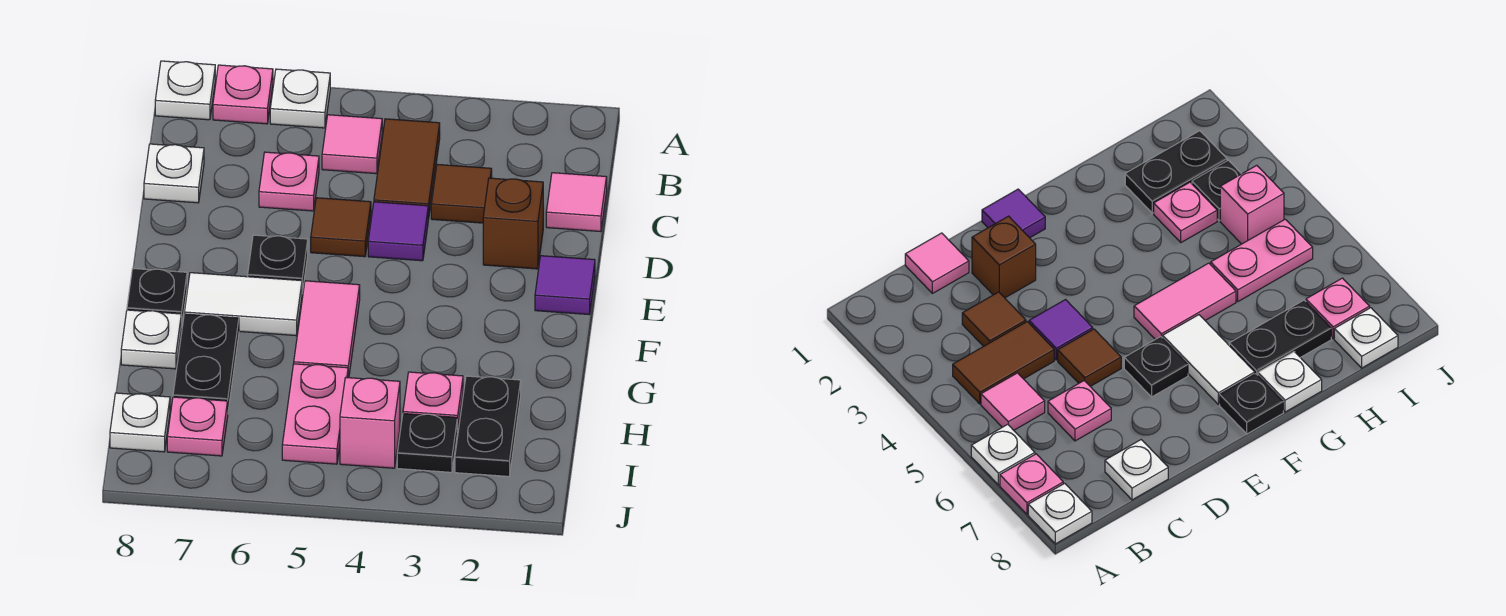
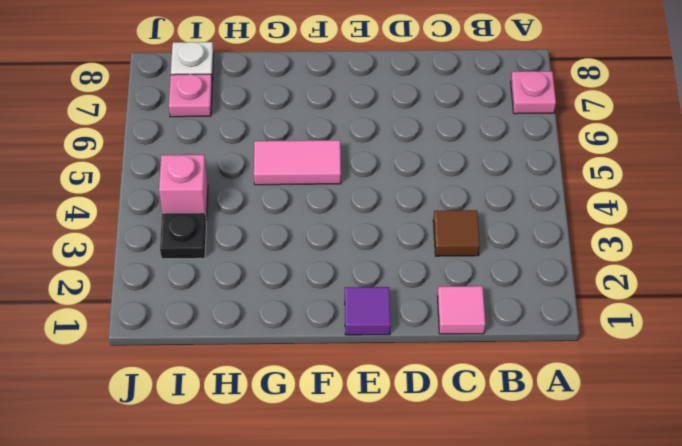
none -> white 1x1 plate [270,69,330,128]
none -> white 1x1 plate [155,61,215,120]
none -> brown 1x2 tile [374,119,440,219]

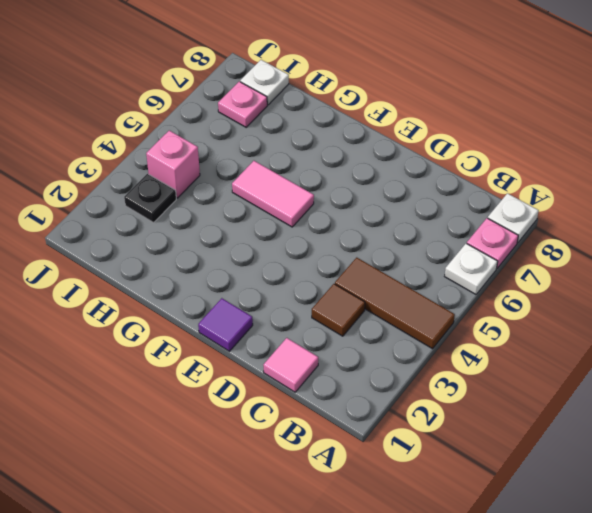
brown 1x3 tile [335,258,455,349] -> brown 1x2 tile [374,119,440,219]
none -> pink 1x1 tile [322,115,382,174]
none -> pink 1x1 plate [259,152,319,211]
none -> white 1x1 plate [144,144,204,203]

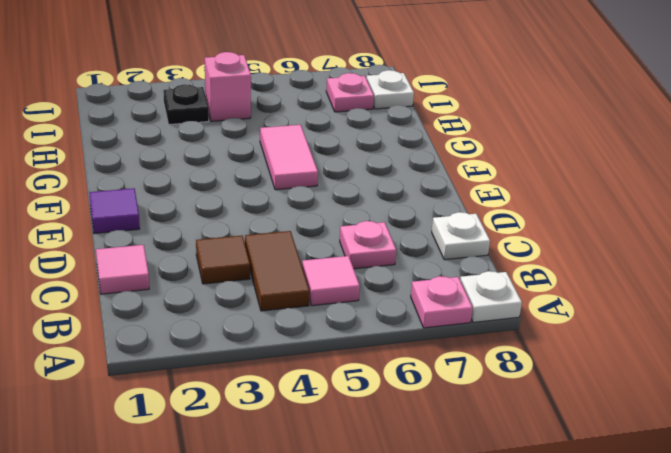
none -> white 1x1 plate [270,69,330,128]
none -> brown 1x1 brick [483,178,543,269]
none -> purple 1x1 tile [368,202,428,261]

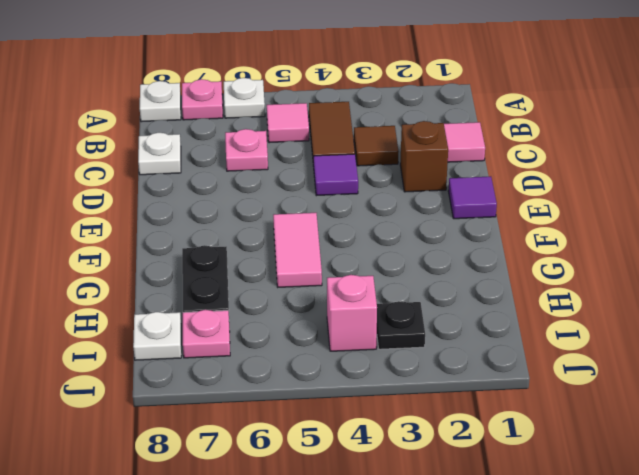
none -> brown 1x1 tile [311,198,371,257]
none -> black 1x1 plate [248,235,308,293]
none -> white 1x2 tile [184,273,302,336]

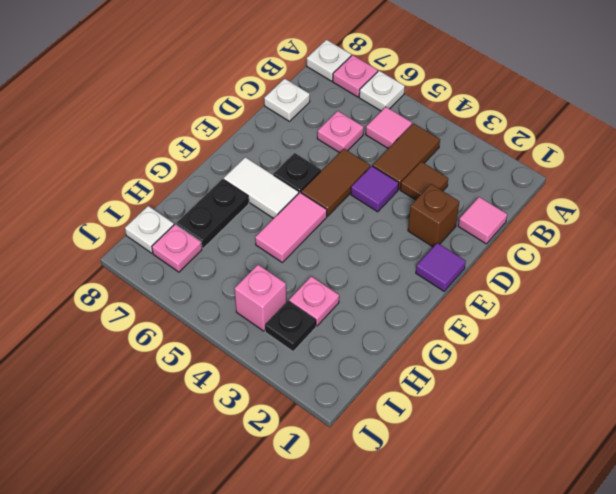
brown 1x2 tile [301,149,370,216] -> brown 1x1 tile [311,198,371,257]
none -> black 1x1 plate [127,269,187,327]
none -> white 1x1 plate [121,310,181,369]
none -> black 1x2 plate [455,376,521,476]

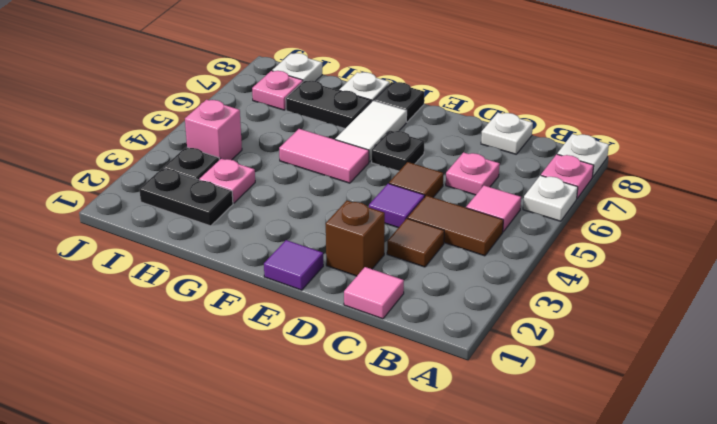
none -> pink 1x2 plate [282,364,348,464]

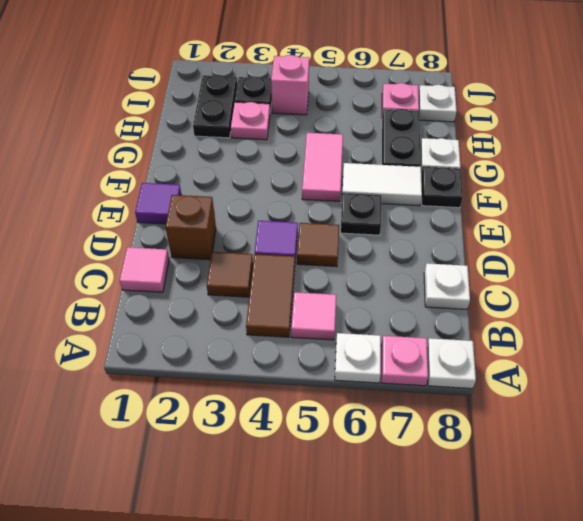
none -> pink 1x1 plate [259,152,319,211]
none -> pink 1x2 plate [282,364,348,464]

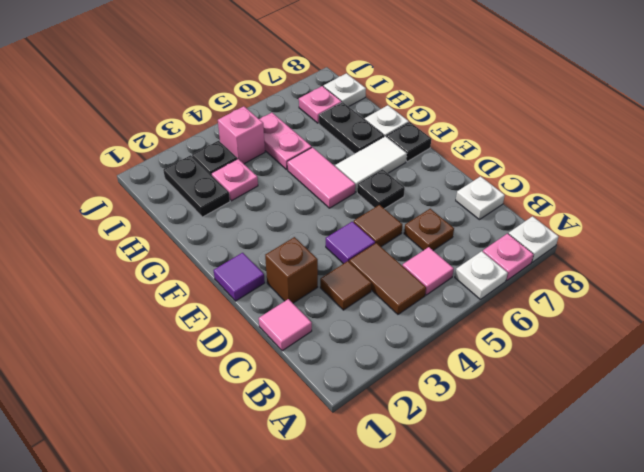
brown 1x1 plate [404,209,454,250] -> pink 1x1 plate [259,152,319,211]

